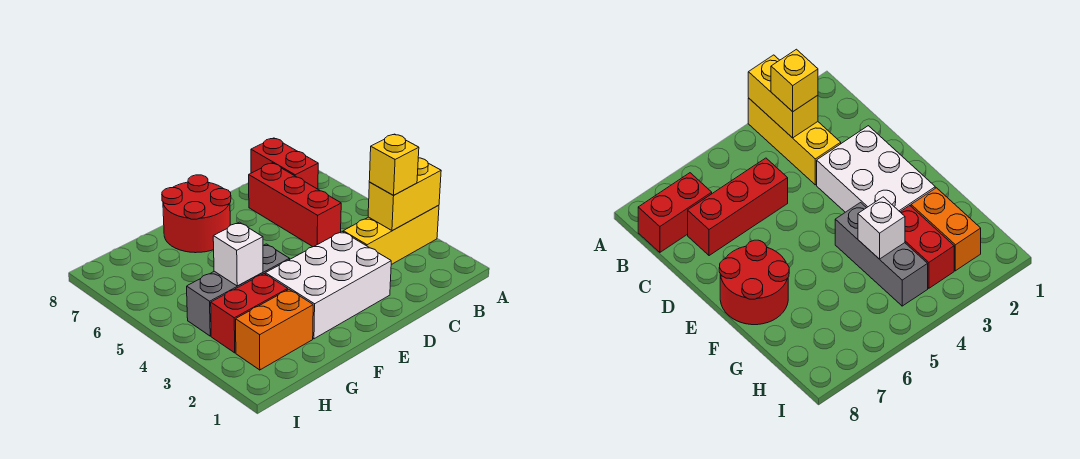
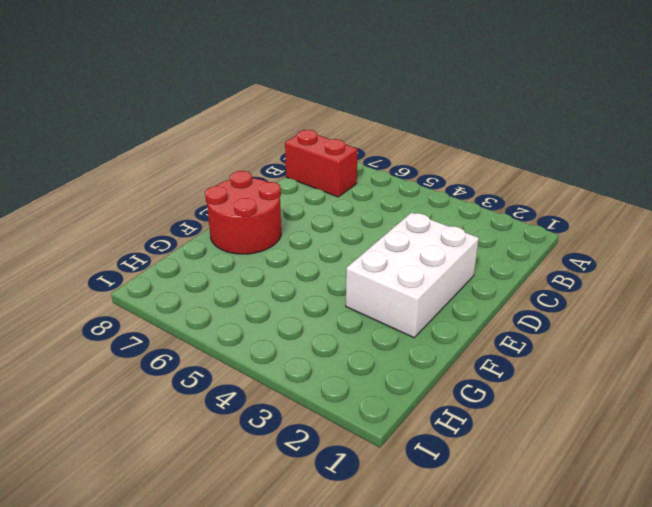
none -> yellow 1x3 brick [343,205,439,265]
none -> red 1x3 brick [249,163,341,247]

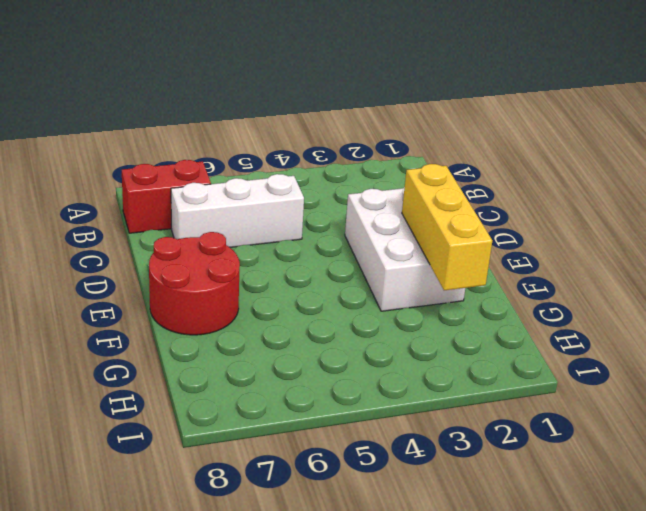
white 1x3 brick [171,174,304,247] -> red 1x3 brick [249,163,341,247]
yellow 1x3 brick [402,164,492,290] -> yellow 1x3 brick moved to [343,205,439,265]
none -> grey 1x3 brick [187,244,290,336]
none -> orange 1x2 brick [236,289,313,370]

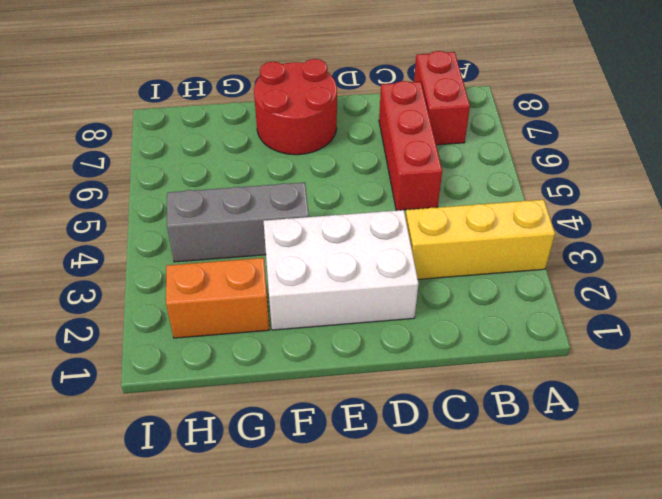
none -> red 1x2 brick [211,274,288,353]
none -> yellow 1x2 brick [368,158,441,231]

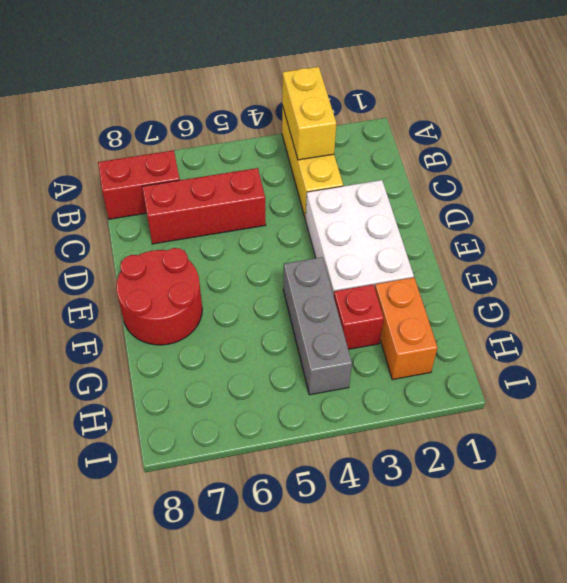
red 1x1 brick [334,285,384,349] -> red 1x2 brick [211,274,288,353]
none -> white 1x1 brick [213,222,263,286]
none -> yellow 1x1 brick [369,134,419,195]

